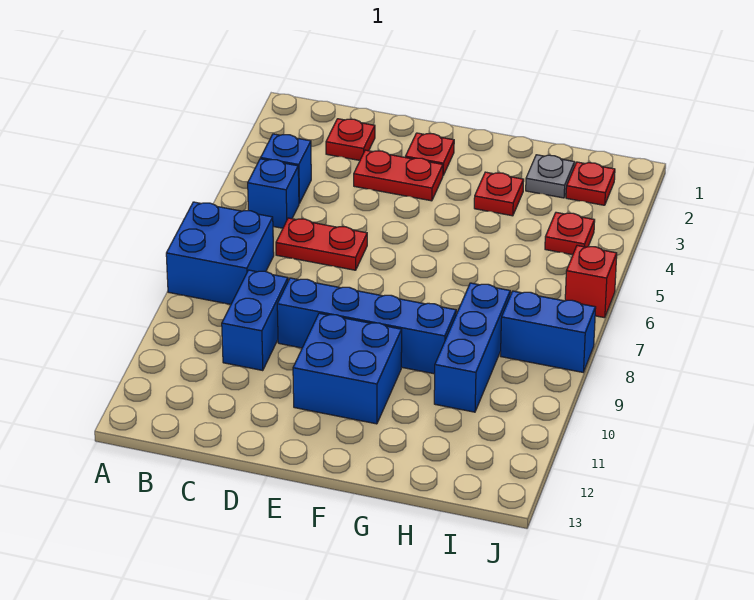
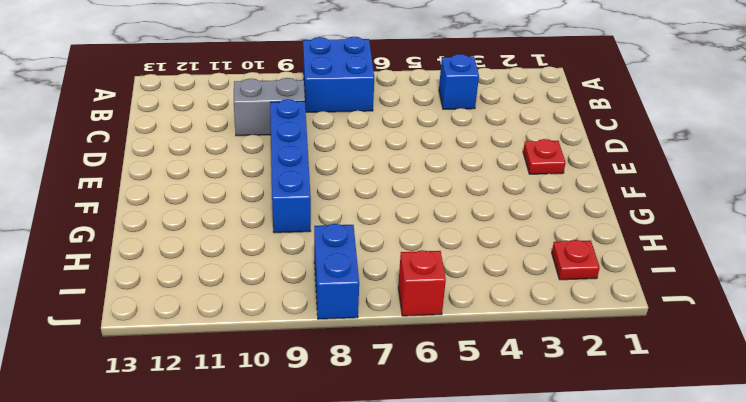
grey 1x2 brick [234,78,305,136] -> blue 1x2 brick [222,270,288,371]
none -> blue 1x1 brick [248,159,299,228]
none -> red 1x1 plate [326,119,375,160]
none -> red 1x2 plate [276,218,367,270]

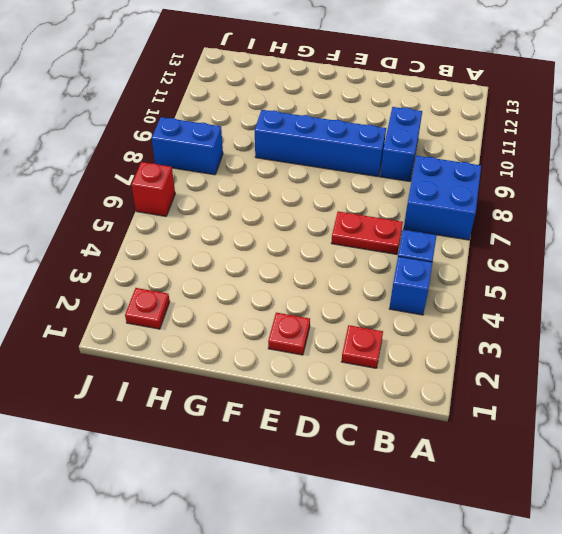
none -> red 1x2 plate [354,150,443,201]
none -> blue 2x2 brick [293,313,402,424]
none -> red 1x1 plate [474,172,524,216]

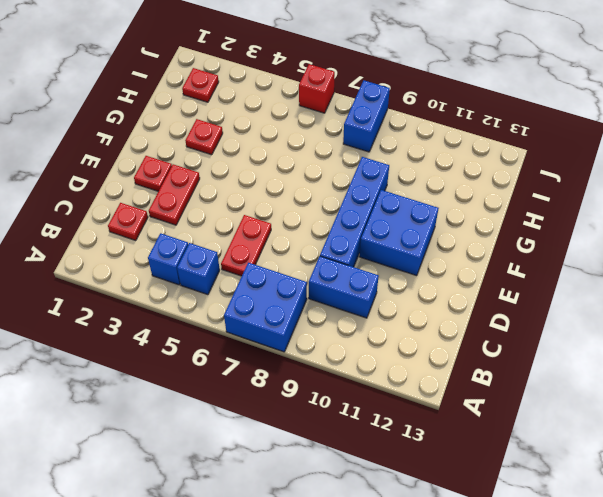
none -> grey 1x1 plate [526,155,575,198]
none -> blue 1x3 brick [434,283,510,412]
none -> red 1x1 plate [545,212,595,255]

